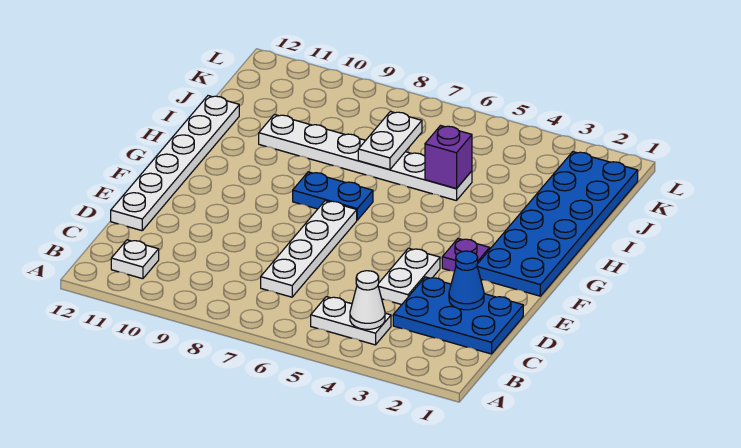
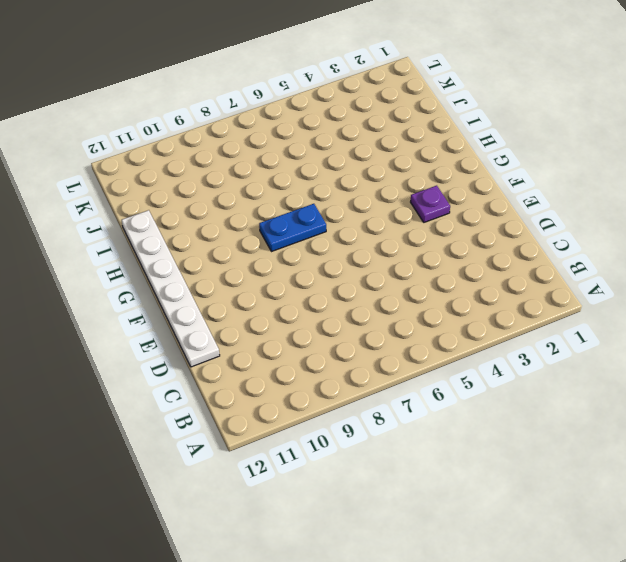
none -> white 1x2 plate [311,297,391,345]
none -> white 1x1 plate [111,240,159,279]
none -> blue 2x3 plate [393,277,523,354]

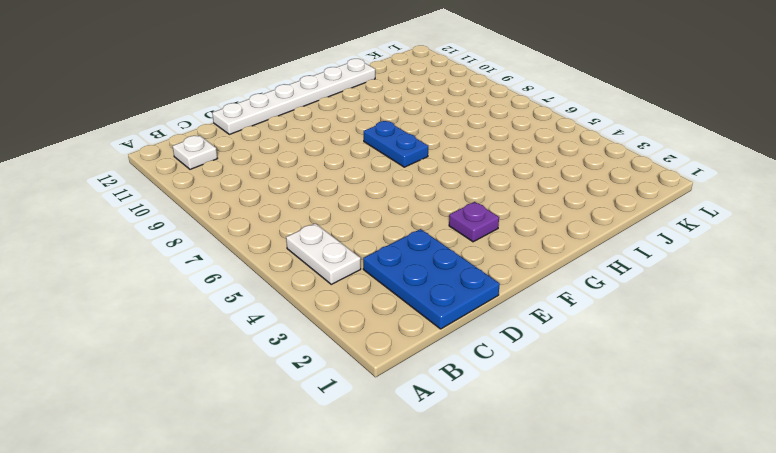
none -> white 1x4 plate [261,201,357,297]
none -> white 1x2 plate [378,248,440,305]
none -> blue 2x6 plate [477,152,638,296]

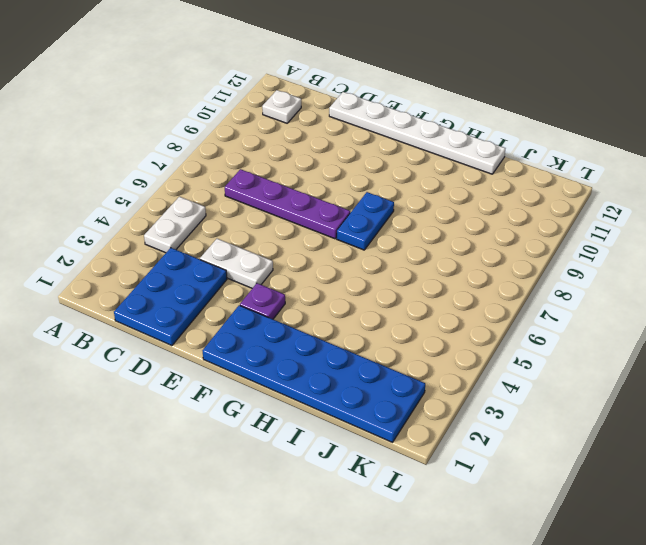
purple 1x4 plate [225,169,350,239] -> white 1x4 plate [261,201,357,297]
none -> white 1x6 plate [259,114,472,201]
none -> white 1x1 cone [350,271,385,329]
none -> blue 1x1 cone [449,251,484,310]

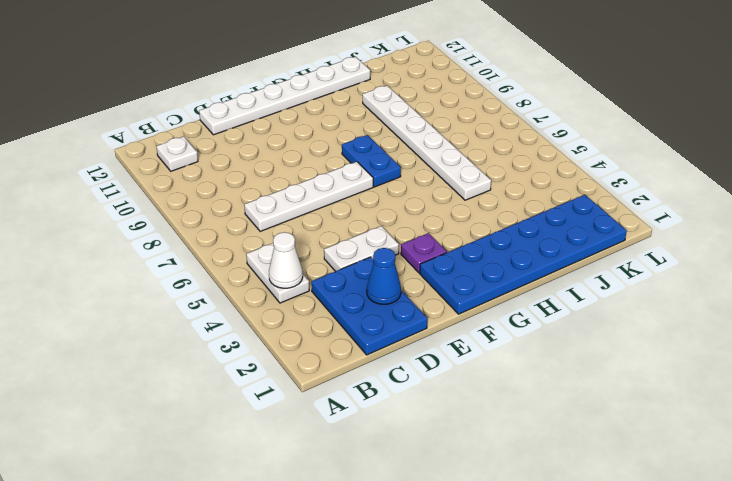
none -> purple 1x1 brick [425,126,472,189]
none -> white 1x2 plate [358,112,422,170]

